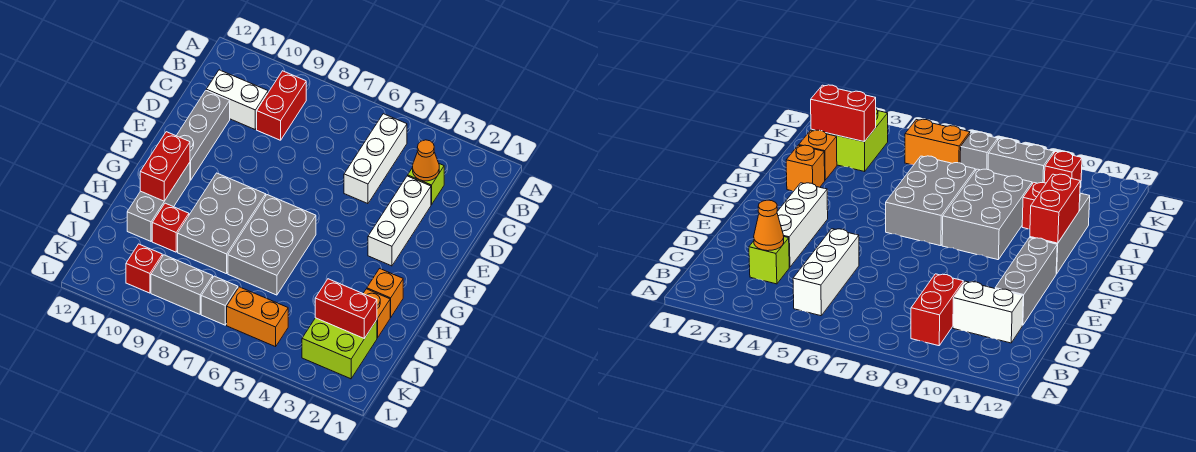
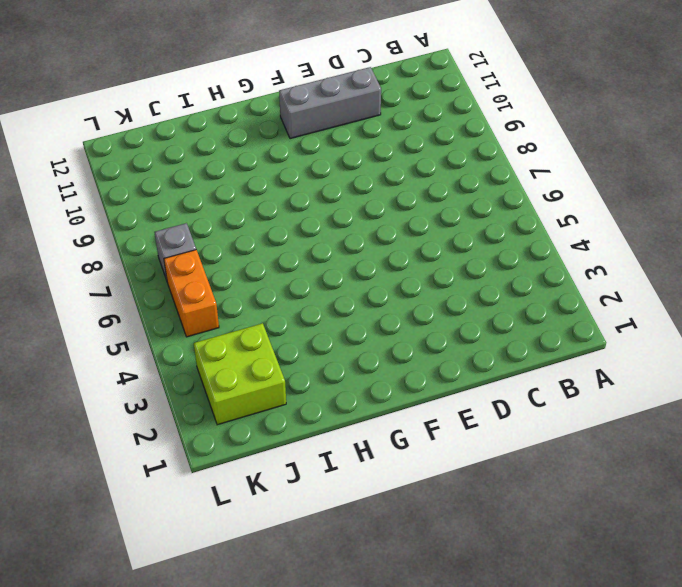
none -> white 1x3 brick [344,114,407,204]
none -> red 1x2 brick [257,71,306,140]
none -> lime 1x1 brick [408,164,444,205]

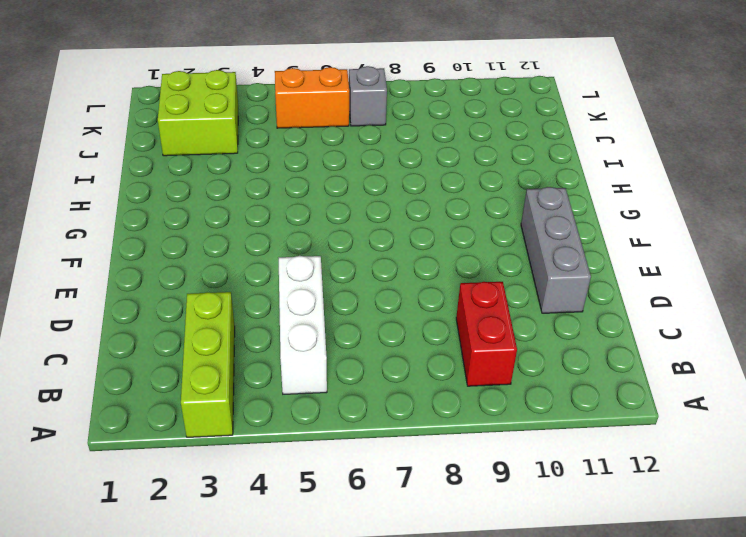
lime 1x3 brick [181,292,235,437] -> lime 1x1 brick [408,164,444,205]
none -> white 1x2 brick [206,70,268,129]
none -> white 1x3 brick [368,176,431,266]
none -> grey 2x3 brick [228,195,316,295]

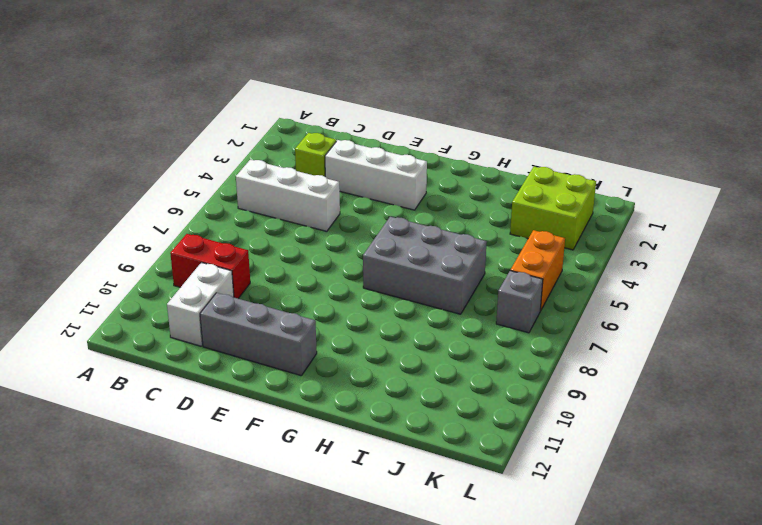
none -> grey 2x3 brick [178,173,266,274]
none -> grey 1x3 brick [127,162,190,241]
none -> orange 1x1 brick [367,269,403,317]

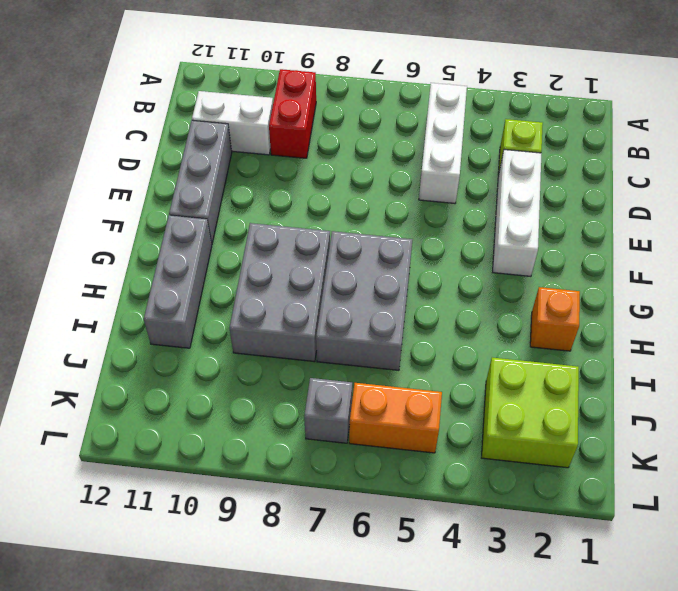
none -> orange 1x1 brick [363,289,391,338]
none -> red 1x1 brick [152,203,189,252]
none -> grey 1x2 brick [151,255,213,314]

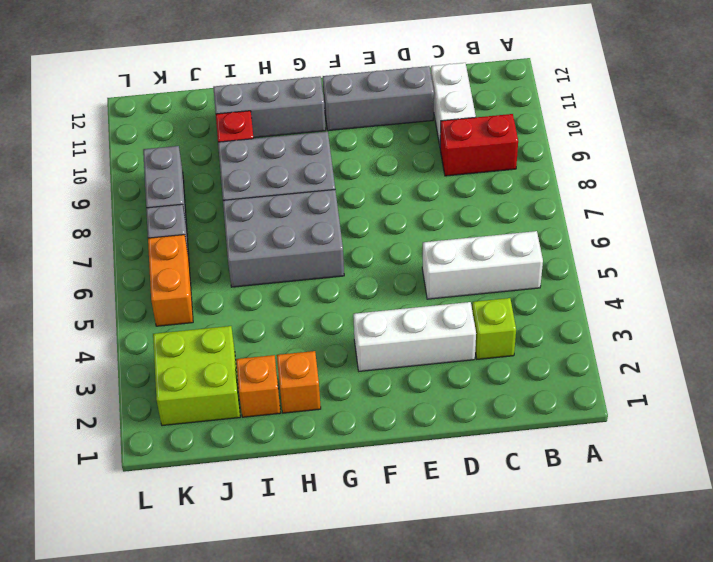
none -> red 1x1 brick [126,244,162,293]
none -> orange 1x1 cone [413,140,439,181]
none -> red 1x2 brick [140,132,190,201]

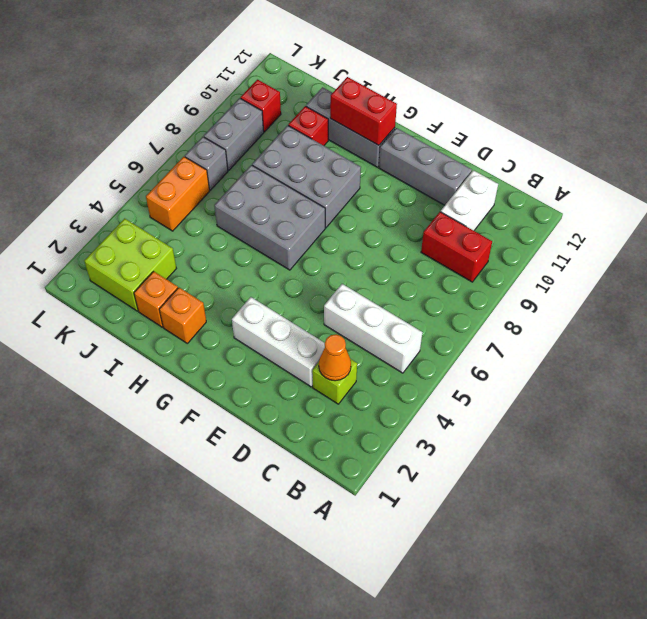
none -> red 1x2 brick [315,279,377,338]

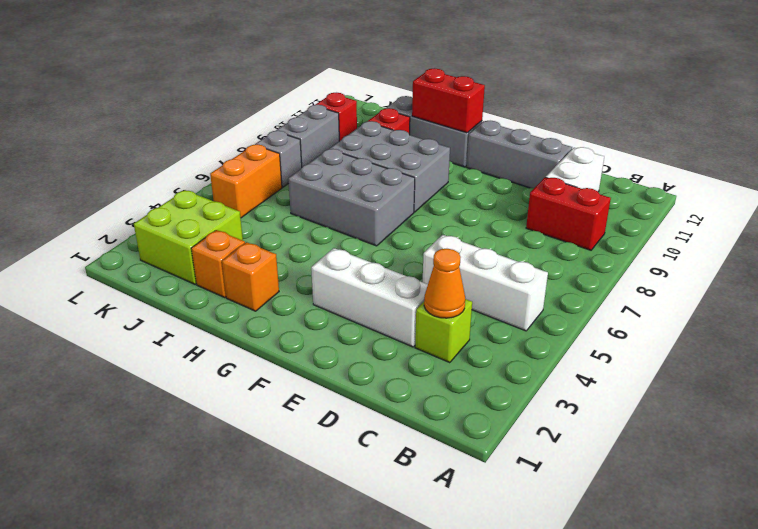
none -> red 1x2 brick [315,279,377,338]

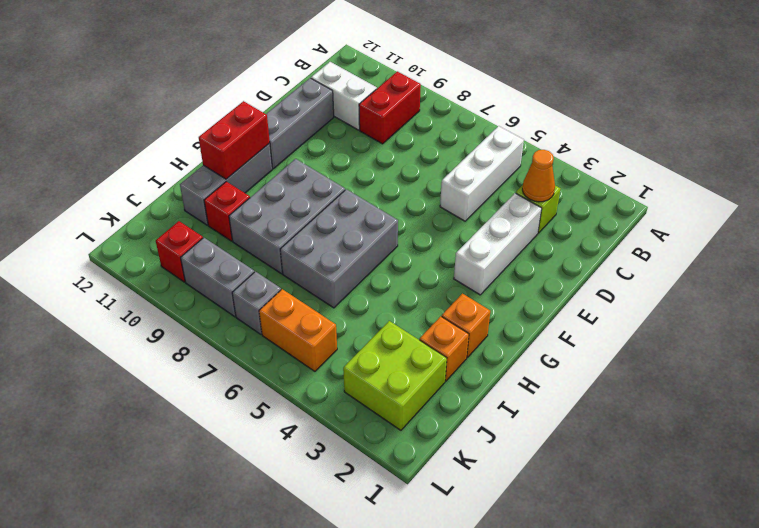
none -> red 1x2 brick [315,279,377,338]

